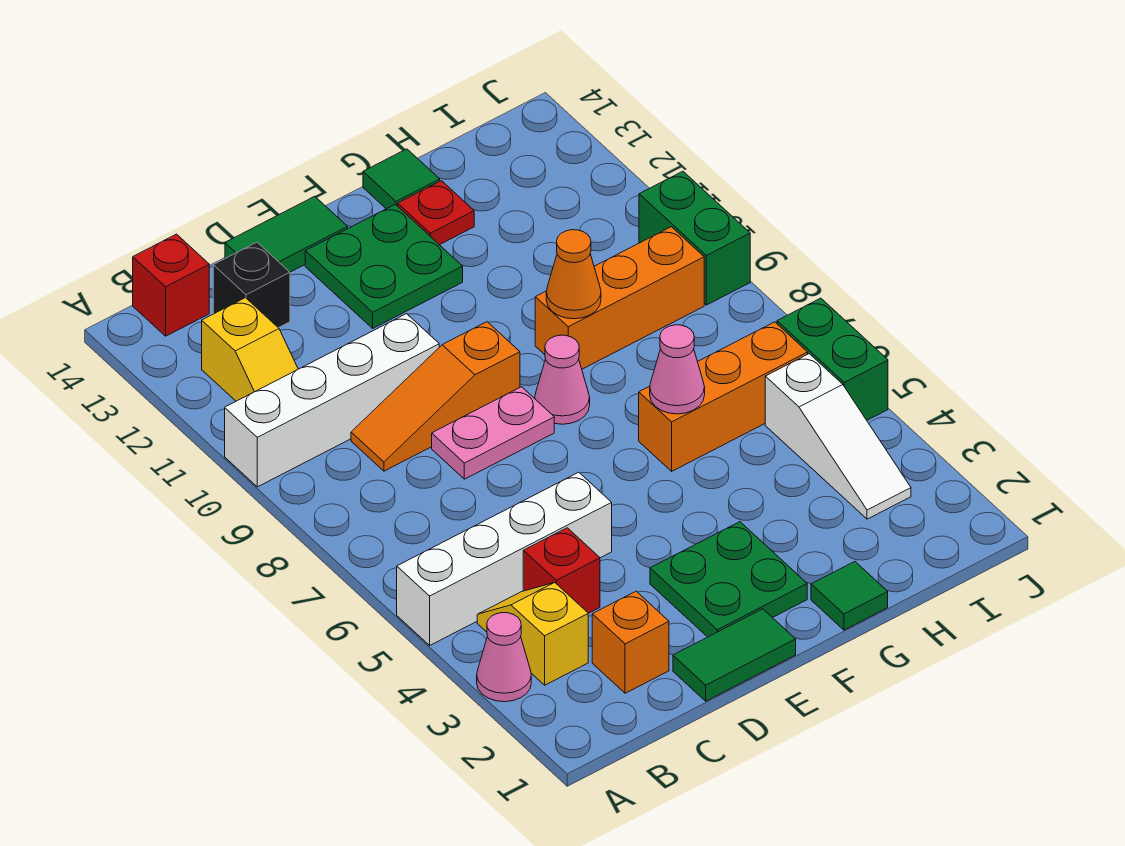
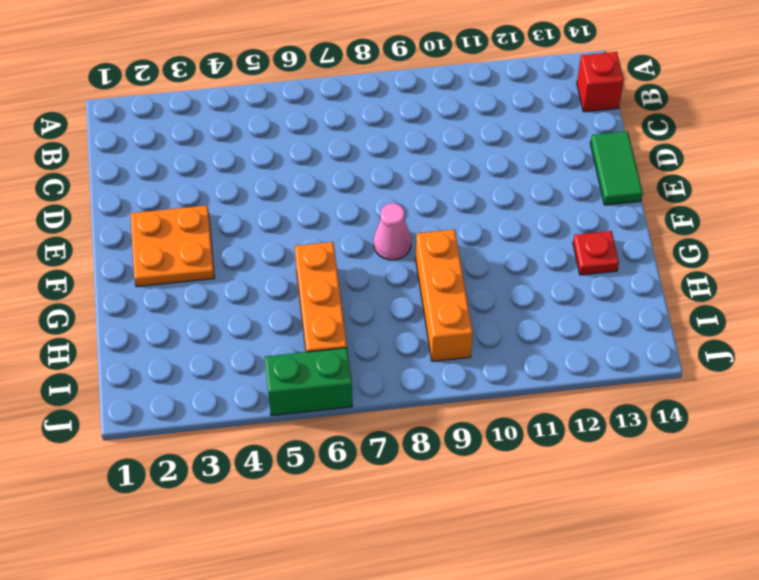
orange 2x2 plate [130,205,214,287] -> green 2x2 plate [650,522,807,637]
none -> pink 1x1 cone [477,613,531,702]
none -> white 1x4 brick [397,472,612,645]
none -> white 1x4 brick [225,314,439,487]

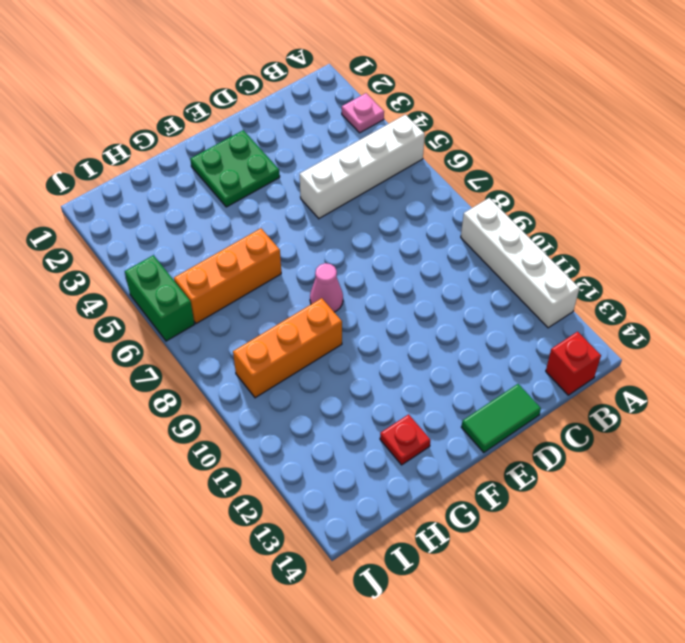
pink 1x1 plate [342,93,384,133] -> pink 1x1 cone [477,613,531,702]
white 1x4 brick [461,198,579,328] -> white 1x4 brick turned to [225,314,439,487]
none -> yellow 1x2 slope [477,582,588,685]
none -> yellow 1x2 slope [202,298,298,401]
none -> orange 1x1 brick [592,591,669,693]

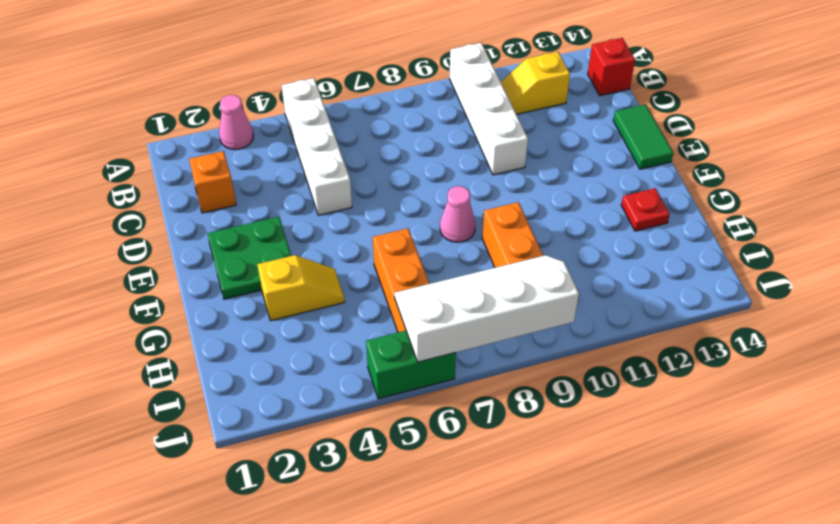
yellow 1x2 slope [257,255,345,321] -> yellow 1x2 slope moved to [477,582,588,685]
white 2x4 slope [394,255,579,362] -> none
none -> red 1x1 brick [523,528,600,613]
none -> orange 1x3 slope [351,322,520,471]
none -> black 1x1 brick [213,242,290,328]

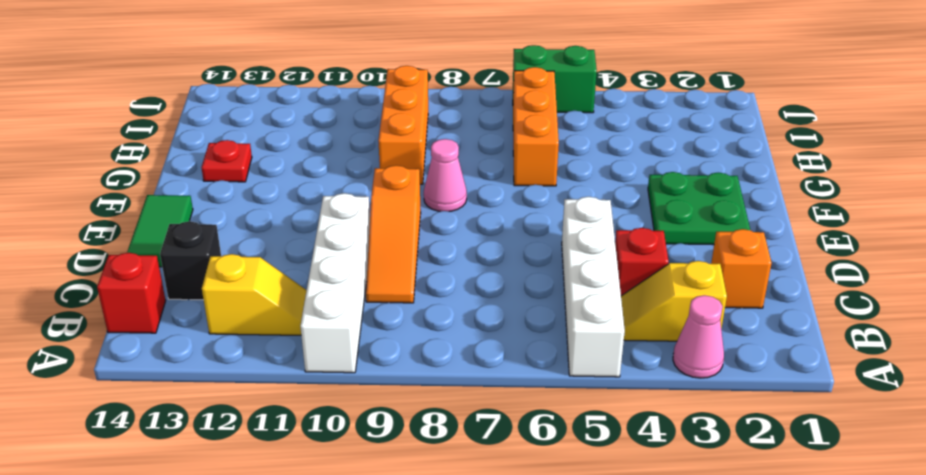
none -> green 1x2 tile [673,609,796,701]
none -> pink 1x2 plate [432,387,554,479]
none -> green 2x2 plate [305,204,463,328]

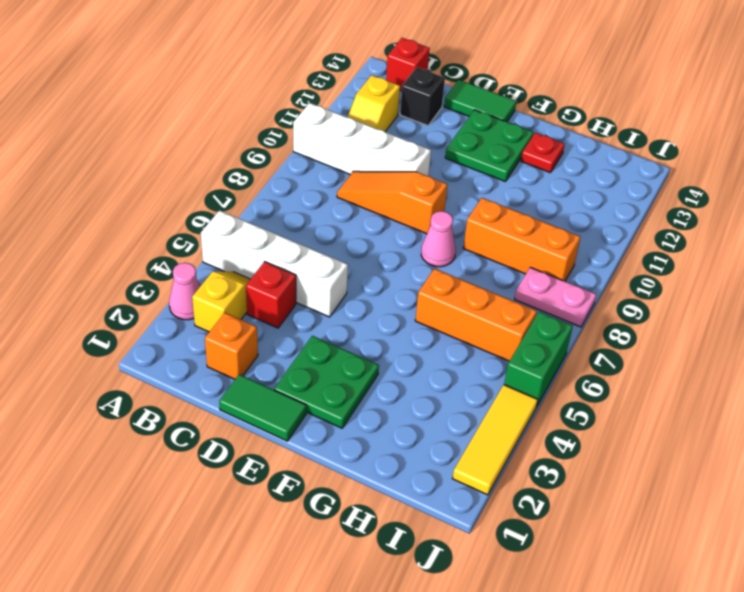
pink 1x2 plate [515,267,596,327] -> pink 1x2 plate moved to [432,387,554,479]
yellow 1x3 tile [452,385,538,495] -> none
none -> green 1x1 tile [811,562,888,630]
none -> green 1x1 tile [363,149,440,209]
none -> white 1x3 slope [765,354,911,519]

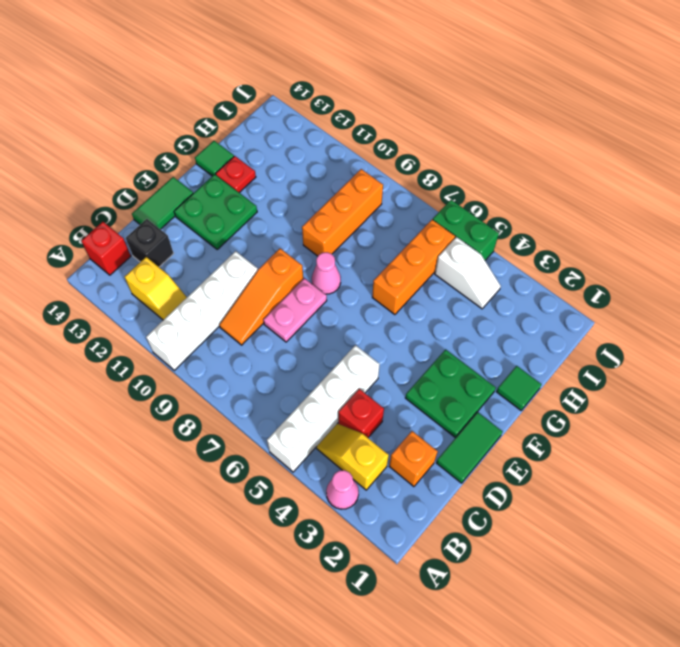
white 1x2 slope [435,237,501,309] -> white 1x3 slope [765,354,911,519]
none -> green 1x2 brick [639,171,750,305]
none -> pink 1x1 cone [650,325,705,414]
none -> orange 1x1 cone [546,230,601,319]

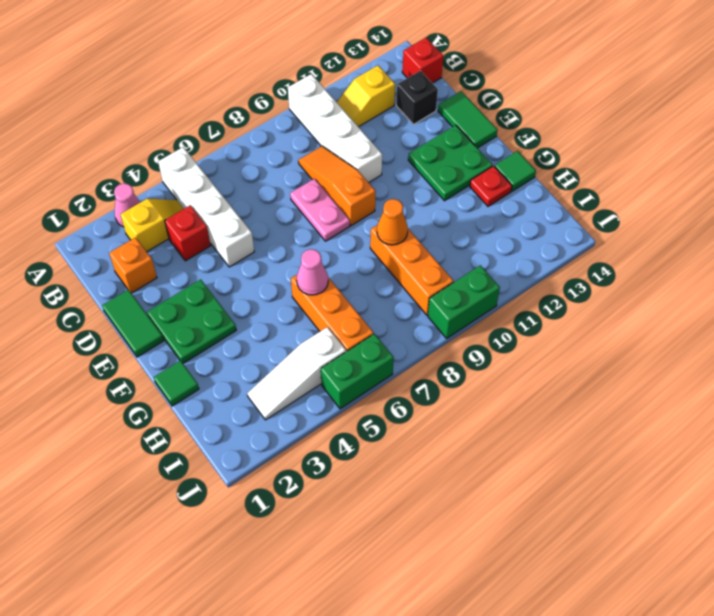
none -> pink 1x1 cone [535,335,590,424]

